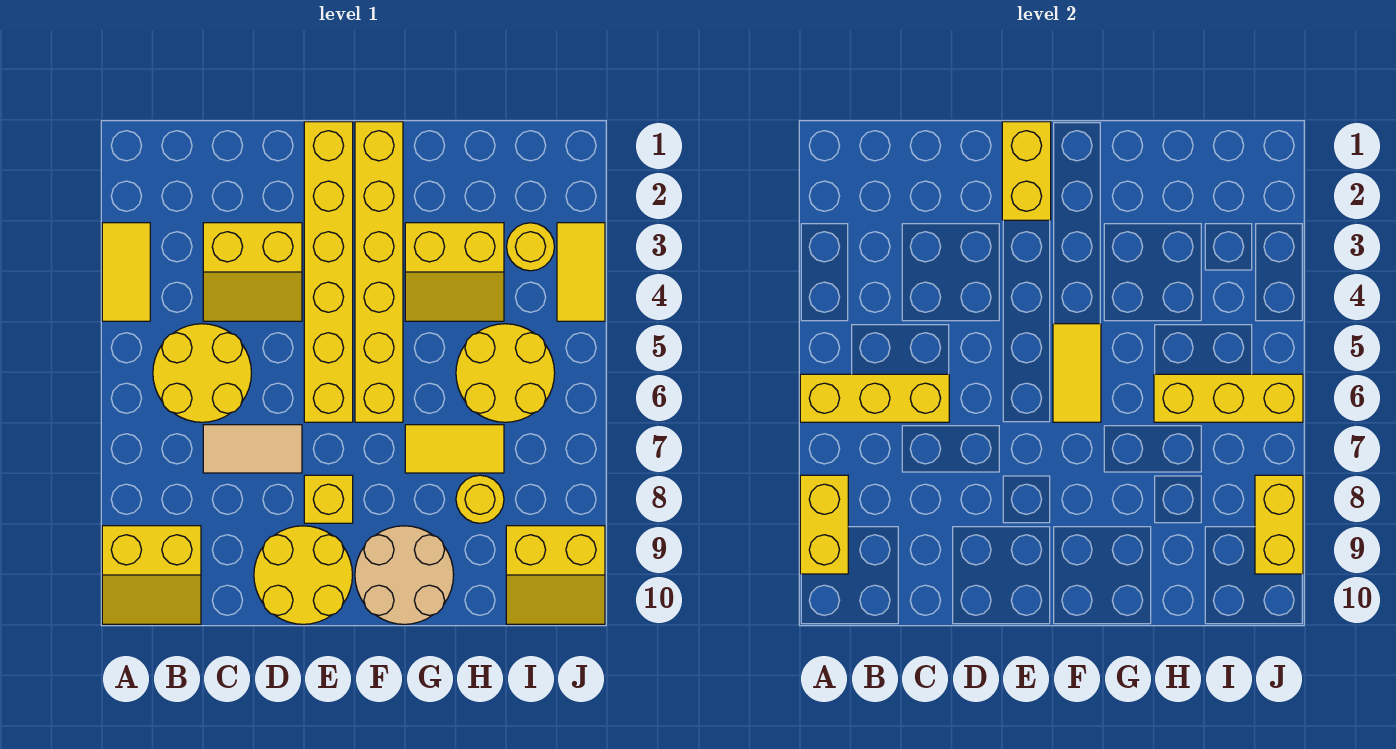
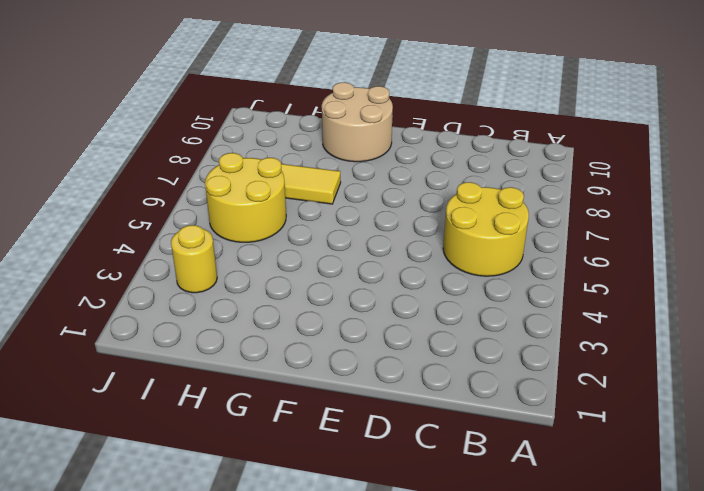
none -> yellow 1x2 tile [102,223,150,321]
none -> yellow 2x2 slope [102,526,201,624]
none -> yellow 2x2 slope [203,223,302,321]

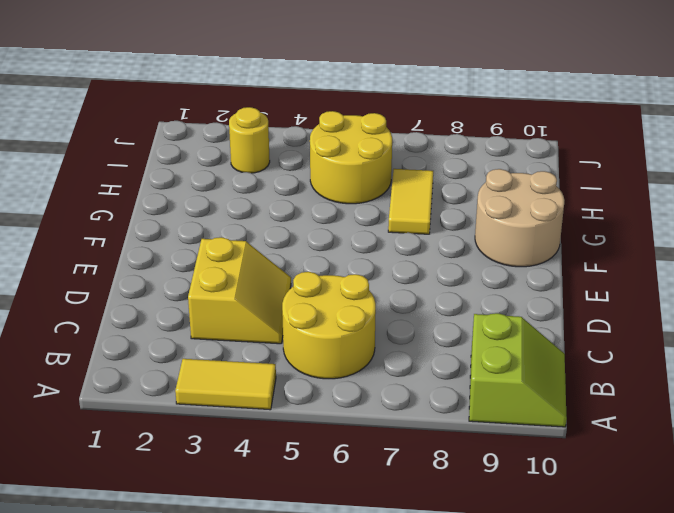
lime 2x2 slope [469,313,567,427] -> yellow 2x2 slope [102,526,201,624]
none -> tan 1x2 tile [203,425,302,473]
none -> yellow 2x2 round brick [254,526,352,624]
none -> yellow 1x6 brick [304,122,353,422]

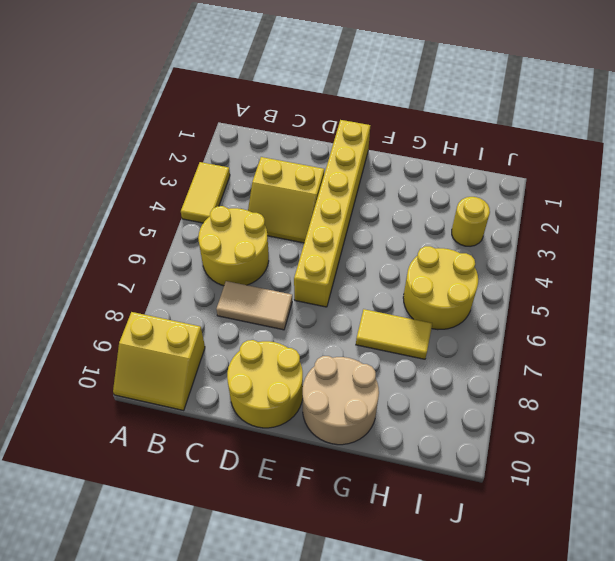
none -> yellow 1x1 brick [304,475,353,523]
none -> yellow 1x6 brick [355,122,403,422]
none -> yellow 2x2 slope [405,223,504,321]

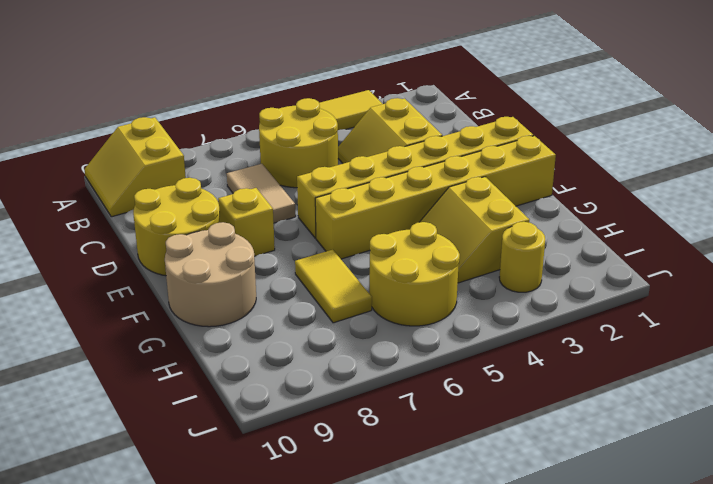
none -> yellow 1x1 round brick [456,475,504,523]
none -> yellow 2x2 slope [506,526,605,624]
none -> yellow 1x2 tile [557,223,605,321]

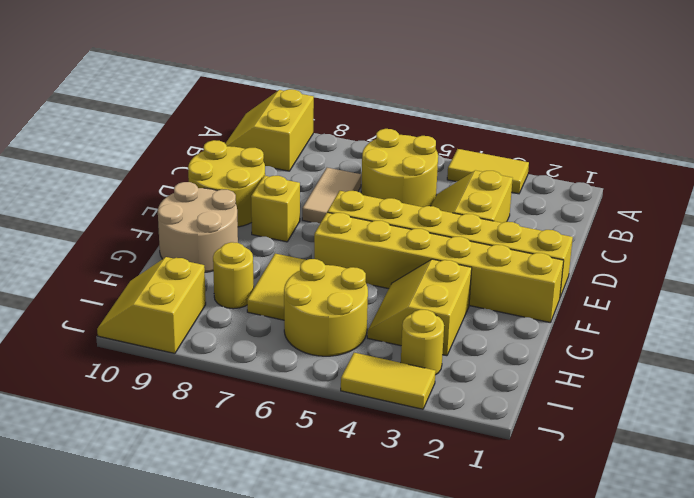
none -> yellow 1x3 brick [800,374,949,422]
none -> yellow 1x2 brick [800,475,848,574]
none -> yellow 1x2 brick [1002,122,1051,220]

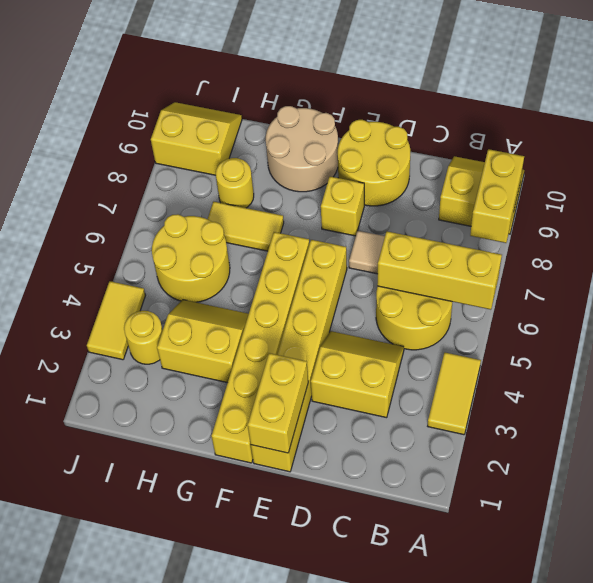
none -> yellow 1x2 tile [1053,324,1101,422]
none -> yellow 1x3 brick [1154,374,1303,422]
none -> yellow 1x2 brick [1255,475,1303,574]

